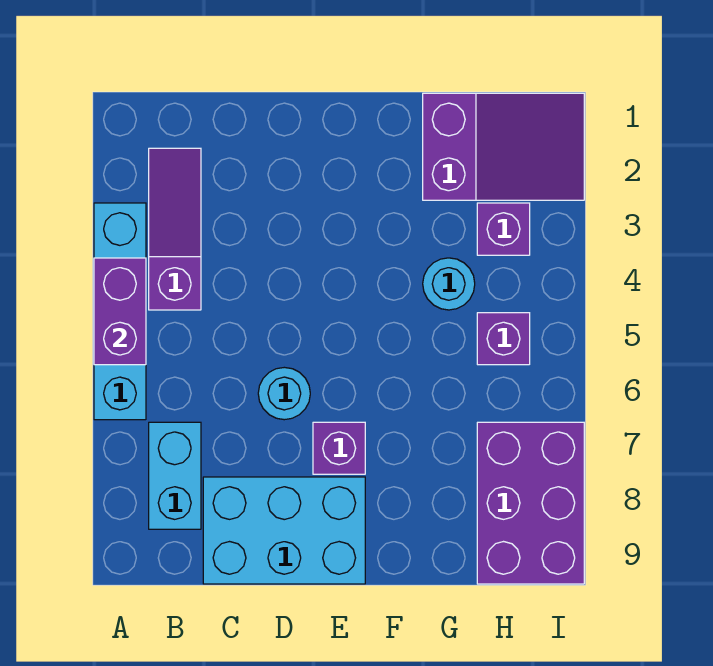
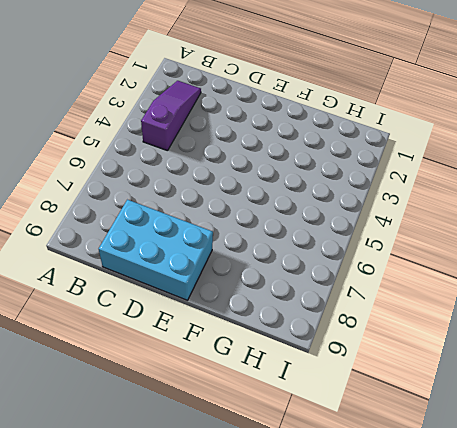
none -> cyan 1x4 brick [94,203,146,420]
none -> cyan 1x2 brick [149,422,201,529]
none -> cyan 1x1 round brick [258,367,310,420]

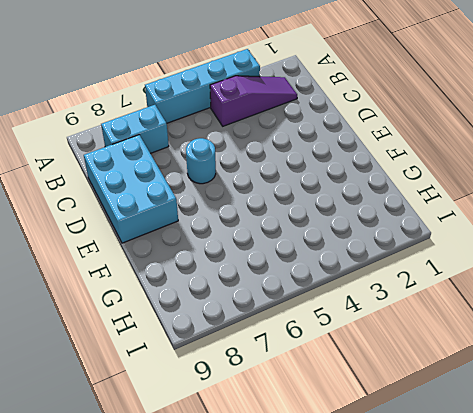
none -> purple 1x1 brick [313,422,365,474]
none -> purple 2x3 slope [423,93,584,200]
none -> cyan 1x1 round brick [423,258,475,310]

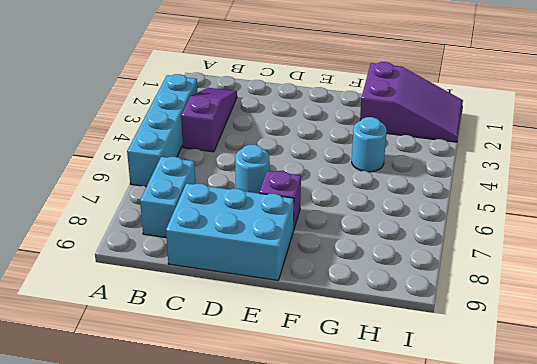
none -> purple 1x1 brick [477,203,530,255]
none -> purple 1x1 brick [477,313,530,365]
none -> purple 2x3 brick [477,422,584,584]

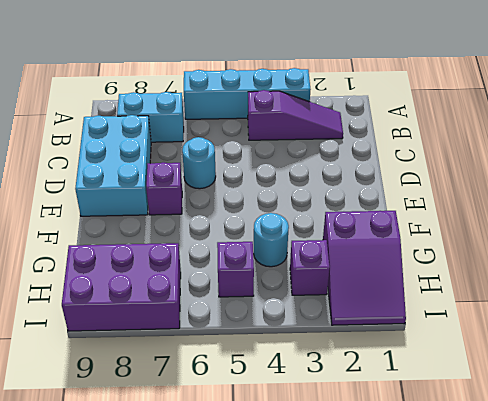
none -> purple 1x2 brick [94,258,146,365]

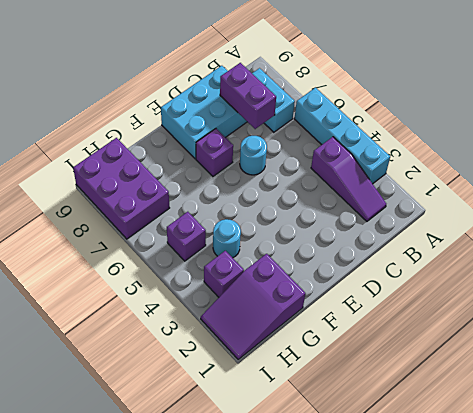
purple 1x2 brick [220,63,276,129] -> purple 1x2 brick moved to [94,258,146,365]

